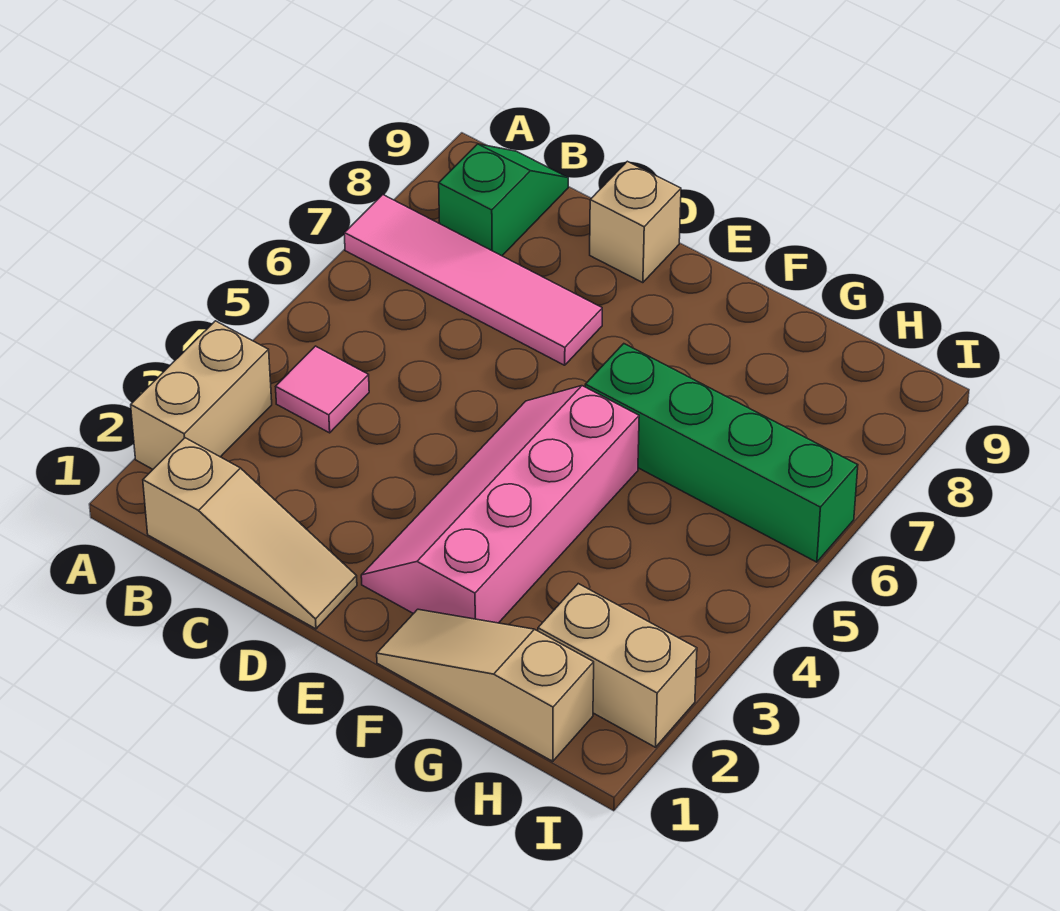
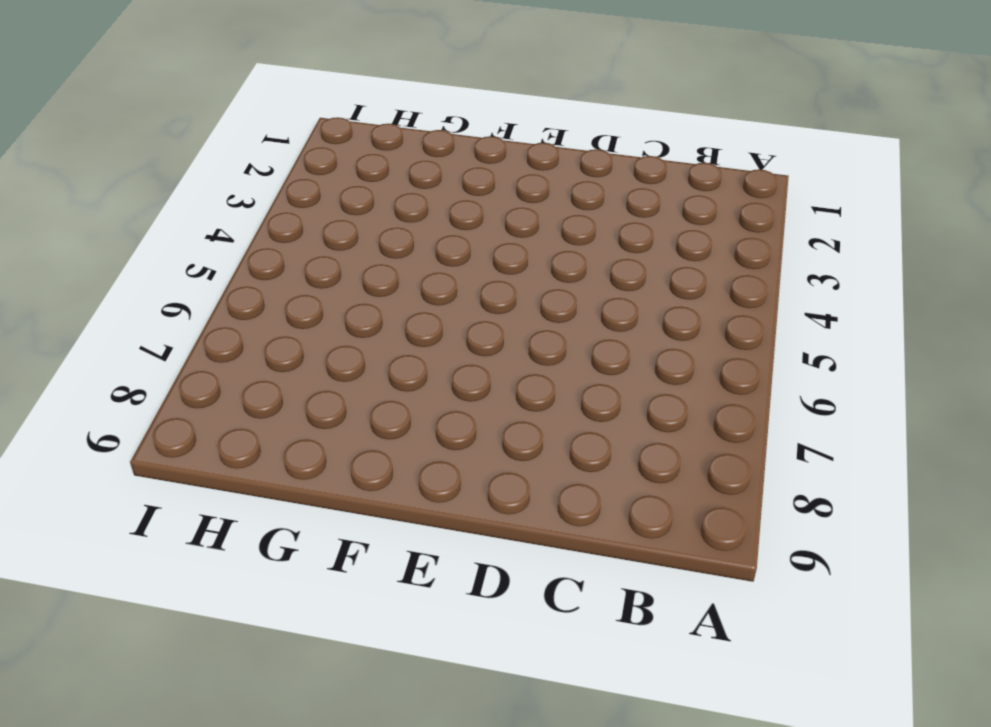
none -> tan 1x2 brick [131,321,272,469]
none -> pink 1x4 tile [344,195,602,365]

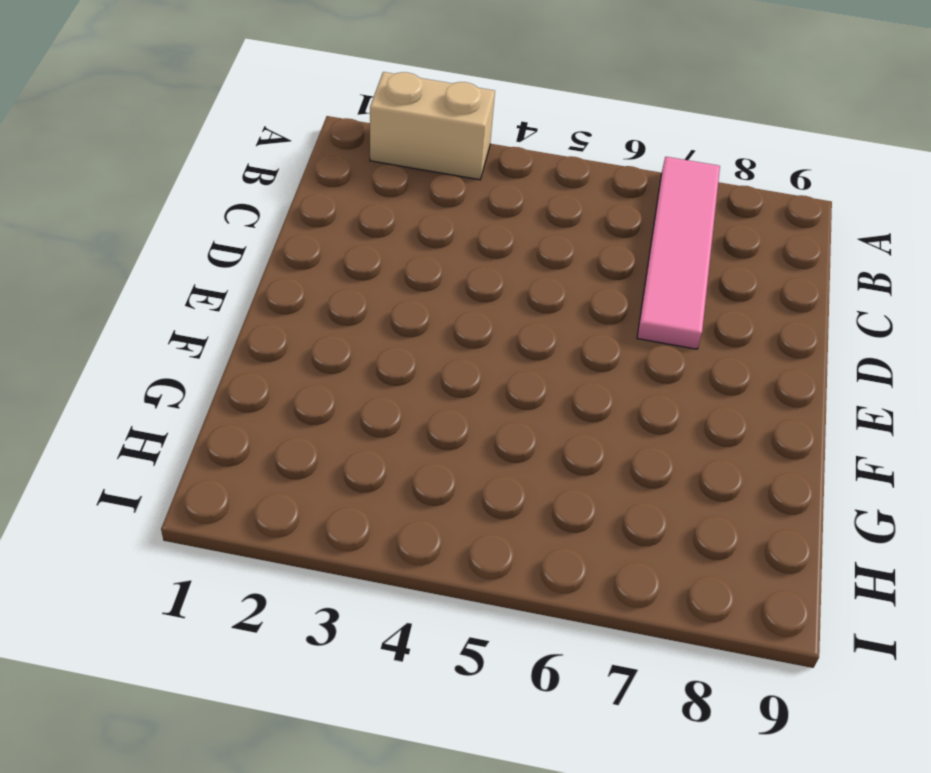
none -> tan 1x3 slope [143,438,357,629]
none -> pink 1x1 tile [276,346,369,433]

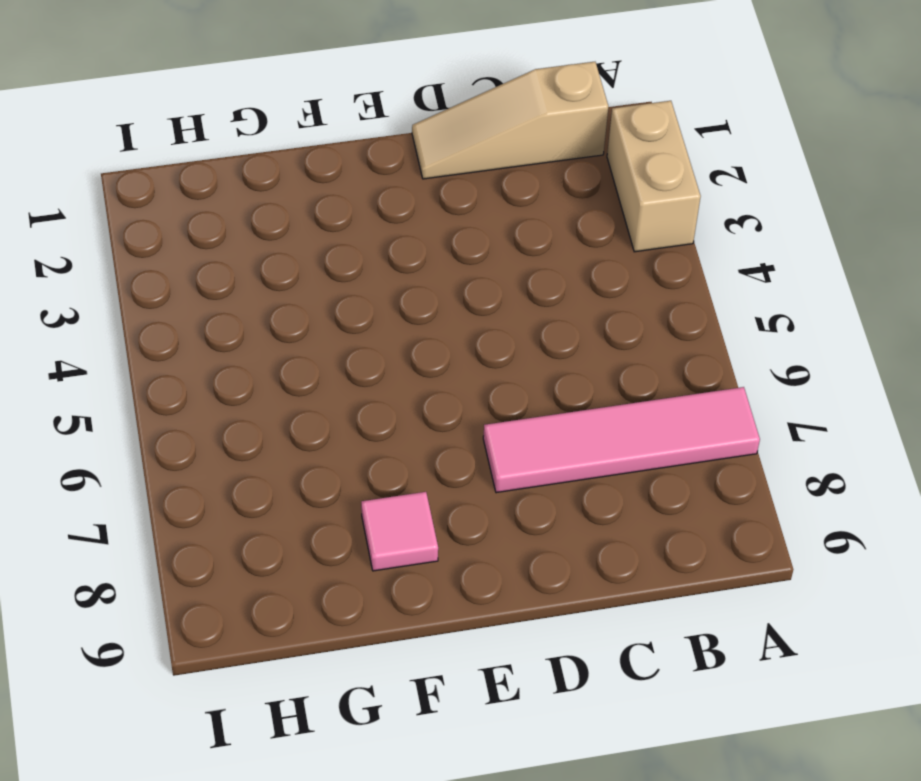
pink 1x1 tile [361,492,438,571] -> pink 1x1 tile moved to [276,346,369,433]
none -> green 1x2 slope [439,144,568,256]
none -> tan 1x1 brick [590,161,681,283]

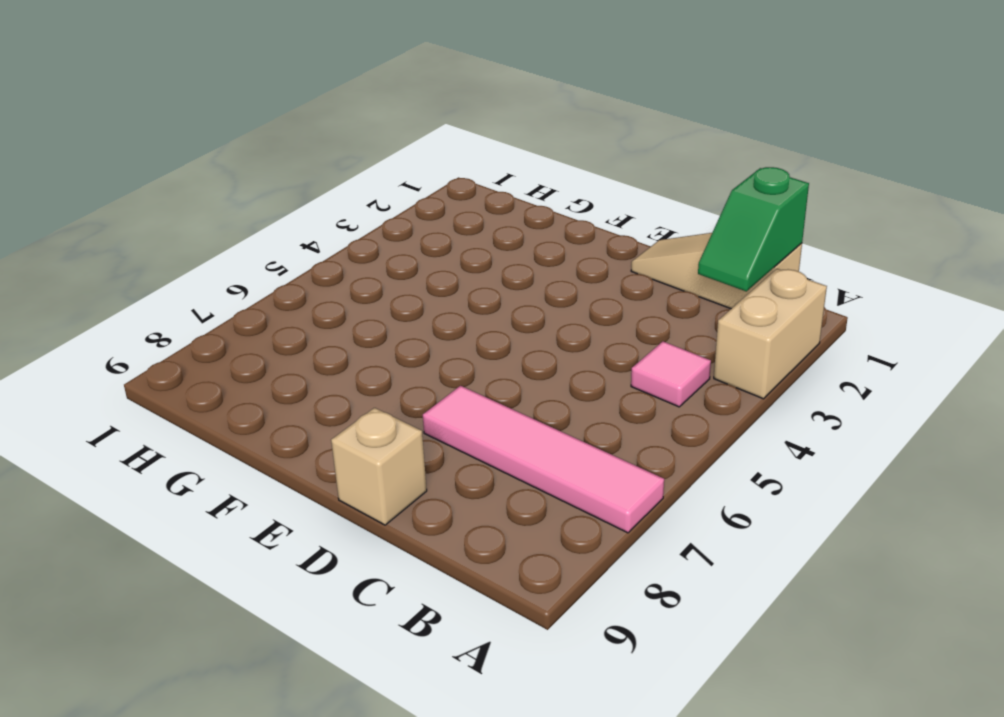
green 1x2 slope [698,167,809,292] -> green 1x2 slope moved to [439,144,568,256]
none -> pink 2x4 slope [361,386,639,623]
none -> tan 1x3 slope [377,609,594,761]

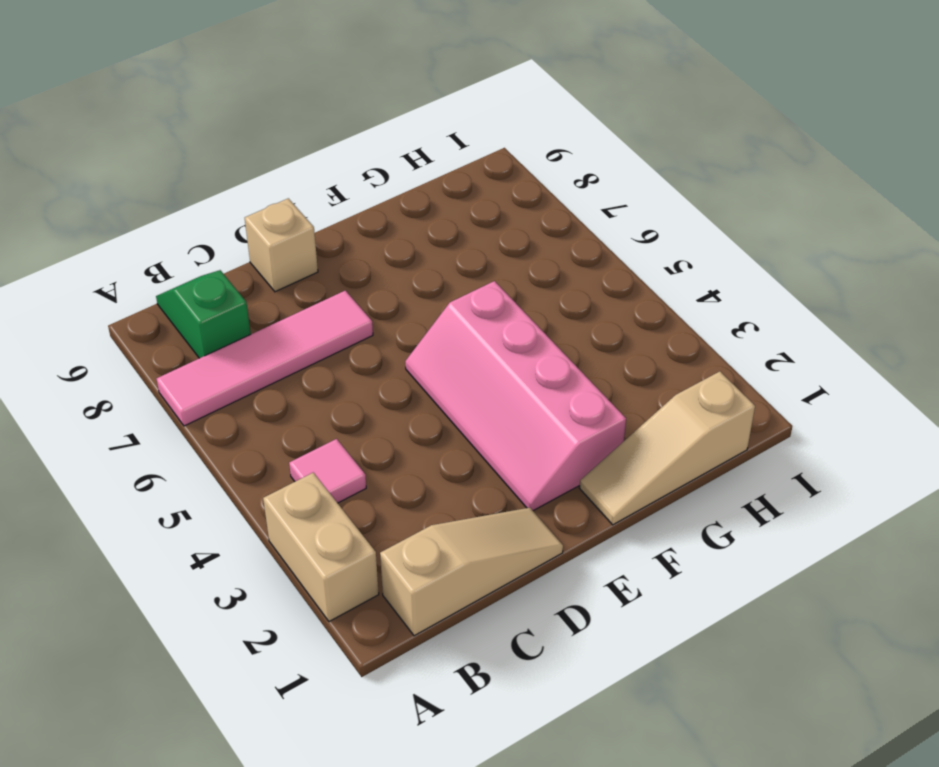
none -> green 1x4 brick [585,344,858,562]
none -> tan 1x2 brick [538,584,697,747]

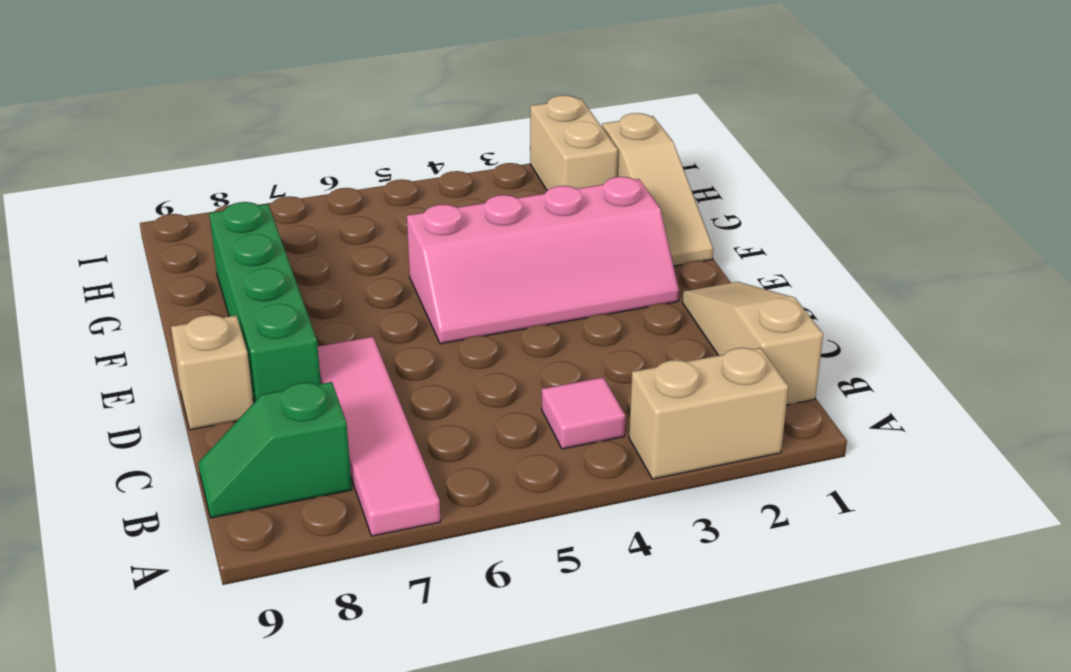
green 1x4 brick [209,202,321,402] -> green 1x4 brick moved to [585,344,858,562]

